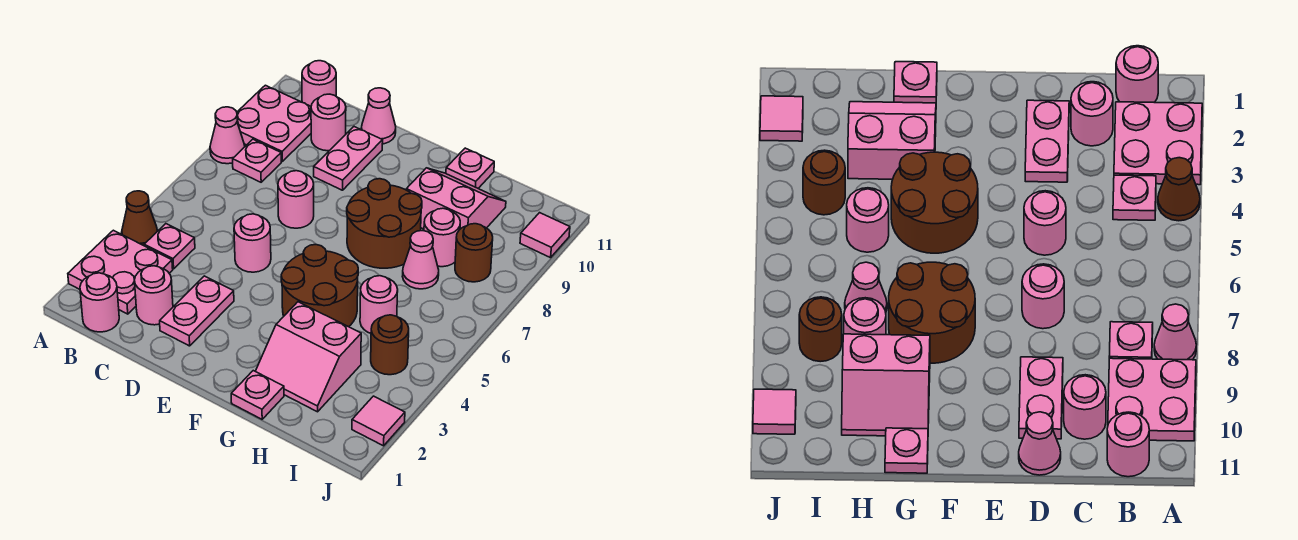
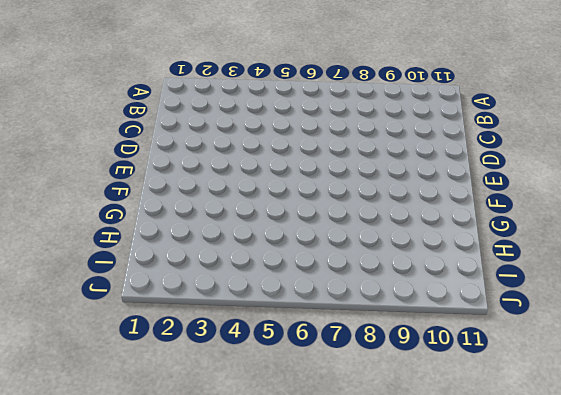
none -> pink 2x2 plate [68,230,173,314]
none -> brown 1x1 cone [122,191,157,246]
none -> pink 1x1 cone [210,107,245,164]

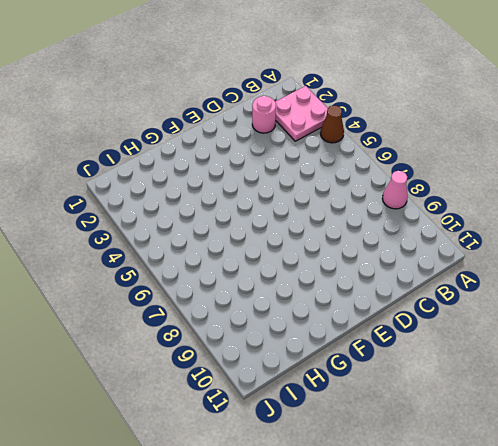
none -> pink 2x2 plate [237,85,311,161]
none -> pink 1x1 round brick [80,273,119,332]
none -> pink 1x1 plate [144,224,195,269]

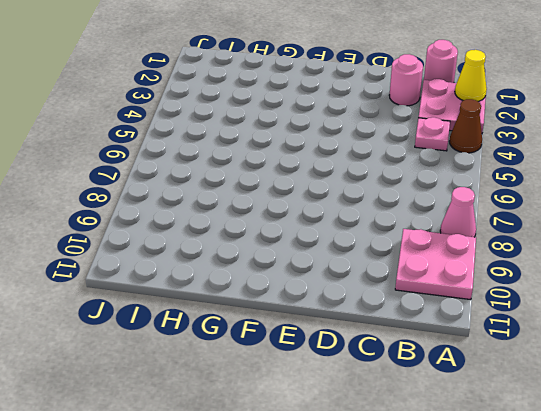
yellow 1x1 cone [455,50,487,101] -> none
none -> pink 1x1 plate [233,139,281,182]
none -> pink 1x1 round brick [302,61,336,106]
none -> pink 1x1 round brick [311,94,346,151]

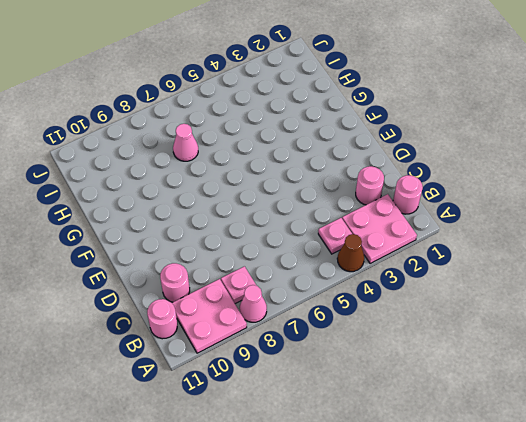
none -> pink 1x2 plate [160,276,234,346]
none -> pink 1x1 round brick [234,214,271,272]
none -> pink 1x1 round brick [278,171,314,228]

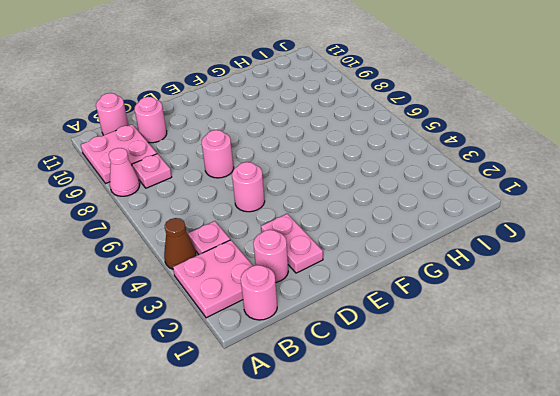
none -> pink 1x2 plate [314,127,383,190]
none -> pink 1x1 cone [361,88,396,144]
none -> brown 2x2 round brick [281,245,358,327]

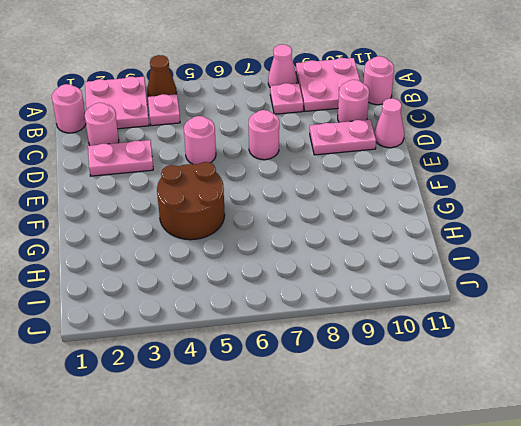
none -> brown 2x2 round brick [347,179,422,268]
none -> pink 1x1 plate [231,371,284,419]
none -> pink 2x2 slope [255,302,361,412]

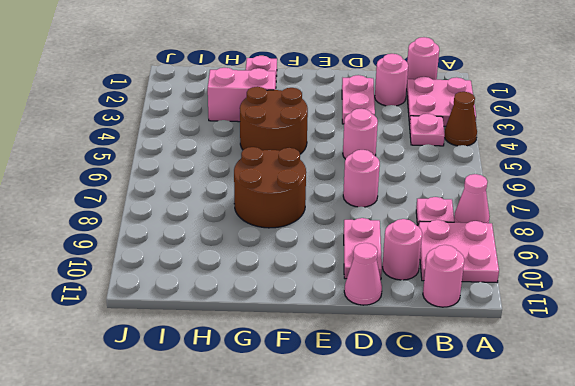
none -> pink 2x2 slope [406,168,506,229]
none -> pink 1x1 plate [446,148,494,188]
none -> pink 1x1 round brick [360,276,398,333]

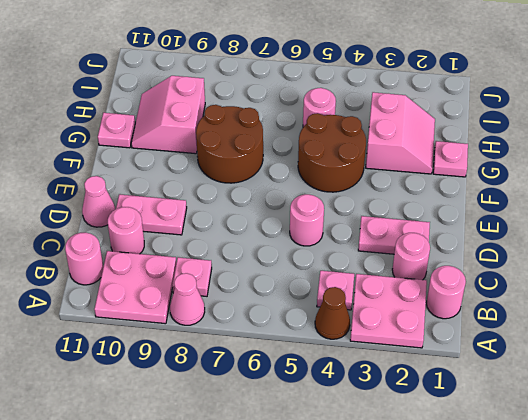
none -> pink 1x1 round brick [278,171,314,228]
none -> pink 1x1 cone [402,231,439,289]
none -> pink 1x1 round brick [424,208,460,267]

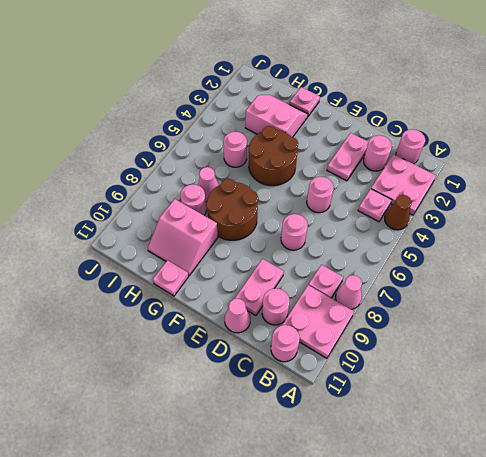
none -> brown 1x1 round brick [371,315,409,375]
none -> brown 1x1 round brick [455,224,493,282]
none -> pink 1x1 tile [352,396,405,446]

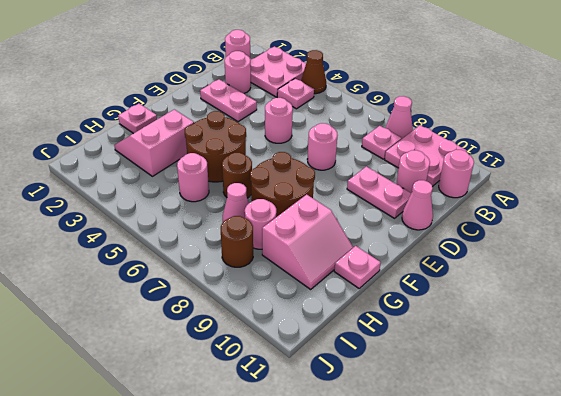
brown 1x1 round brick [222,153,252,198] -> brown 1x1 round brick moved to [371,315,409,375]
none -> pink 1x1 tile [352,396,405,446]
none -> pink 1x1 tile [520,213,570,258]

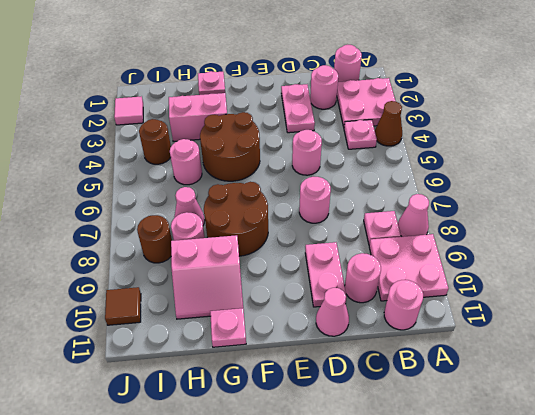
brown 1x1 tile [105,287,141,325] -> pink 1x1 tile [520,213,570,258]

